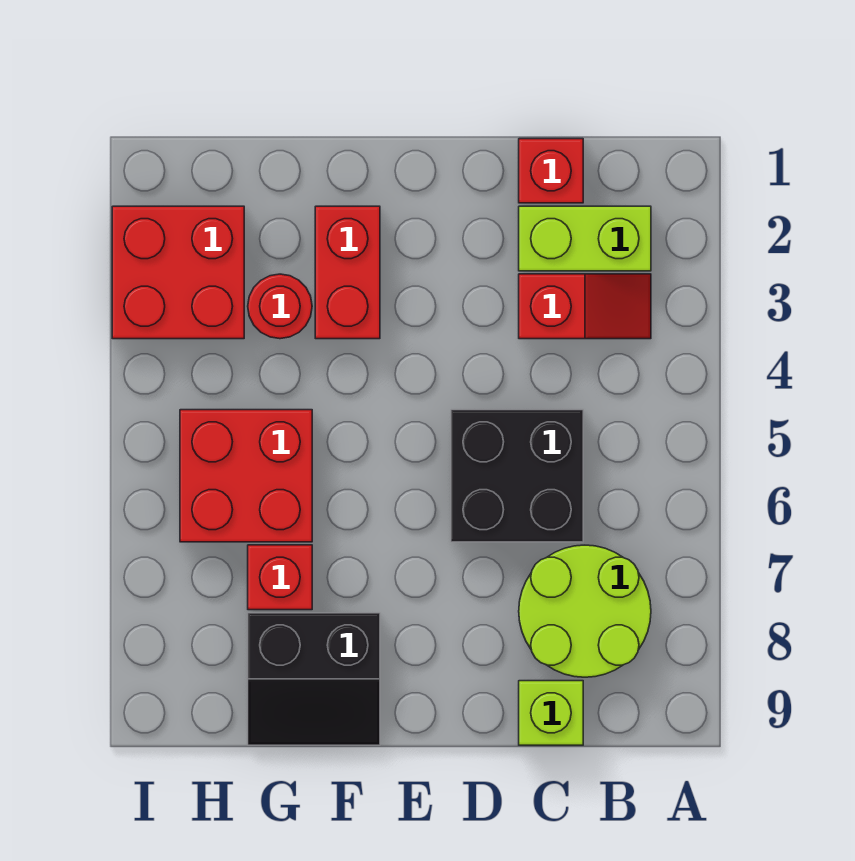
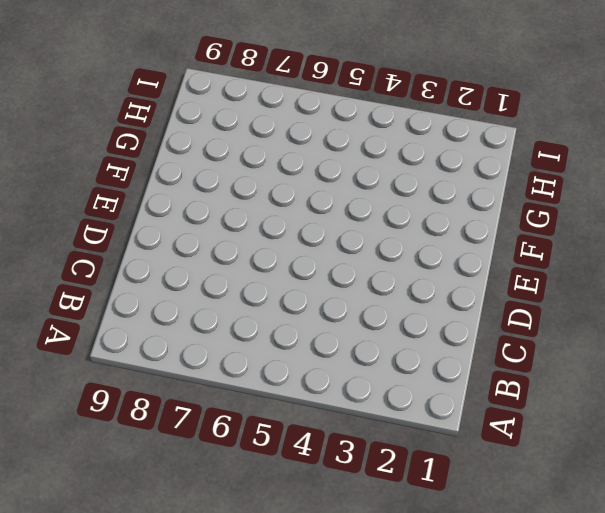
none -> lime 1x2 brick [519,206,651,271]
none -> red 1x2 slope [519,274,651,339]
none -> lime 2x2 round brick [519,545,651,677]

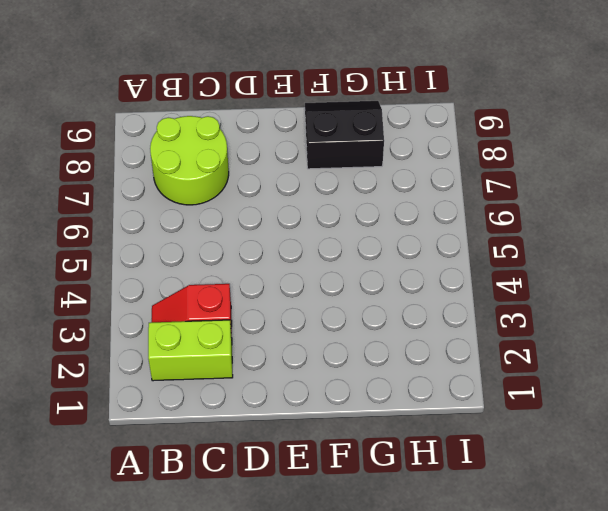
none -> red 1x1 brick [519,139,583,203]
none -> black 2x2 brick [451,410,583,542]
none -> lime 1x1 brick [519,681,583,745]

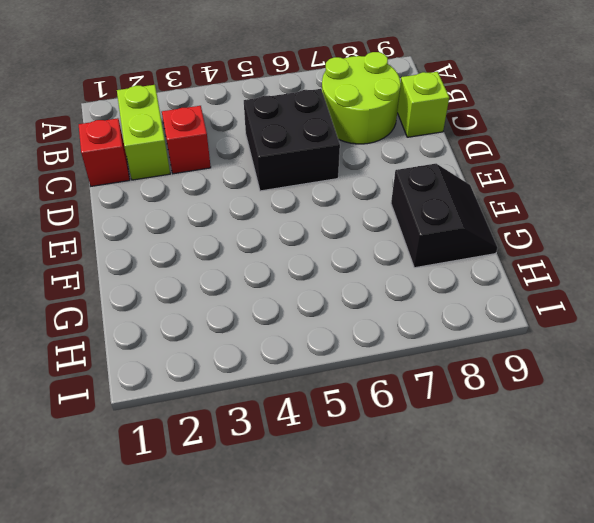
none -> red 1x2 brick [315,206,380,339]
none -> red 1x1 round brick [248,274,312,339]
none -> red 2x2 brick [180,410,312,542]

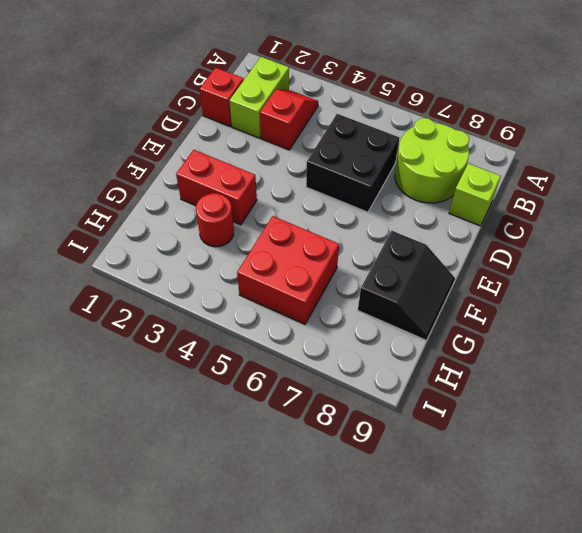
none -> red 1x1 brick [248,545,312,610]
none -> red 2x2 brick [112,206,244,339]

